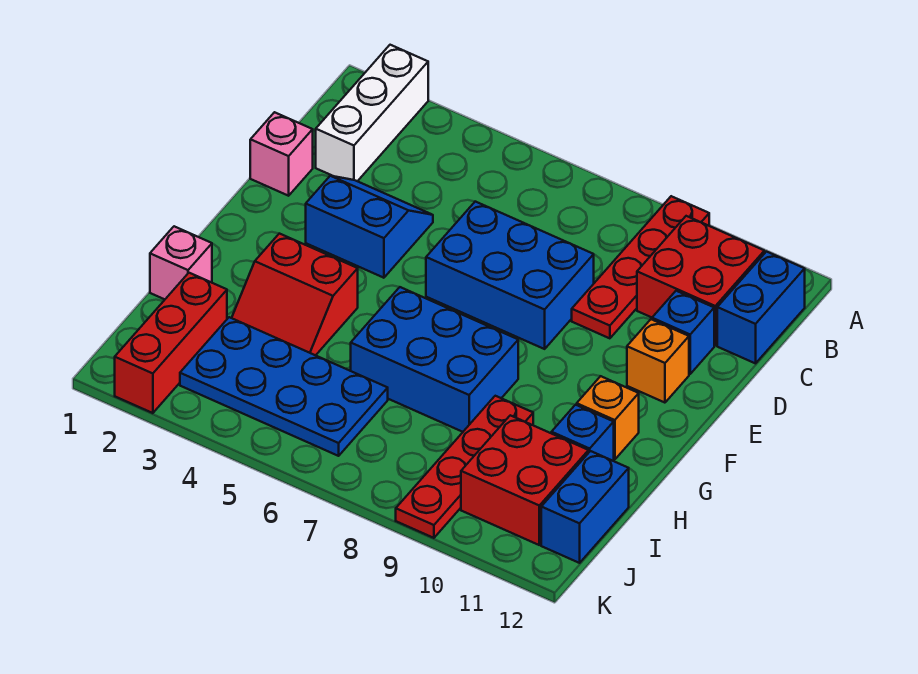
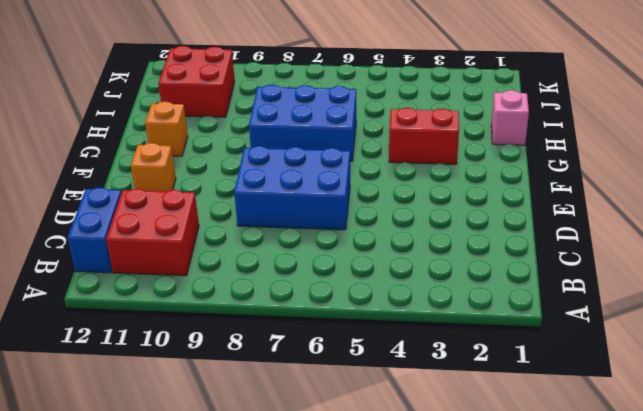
none -> white 1x3 brick [316,45,428,181]
none -> red 1x4 plate [572,196,709,338]
none -> pink 1x1 brick [250,112,313,196]

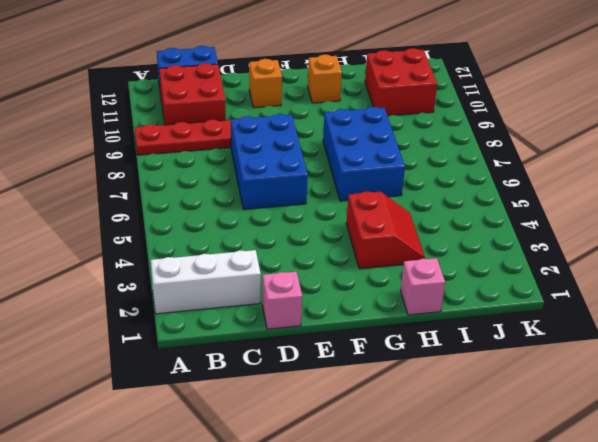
none -> blue 2x2 slope [306,176,433,278]
none -> blue 1x1 brick [652,291,714,374]
none -> red 1x4 plate [396,396,533,538]

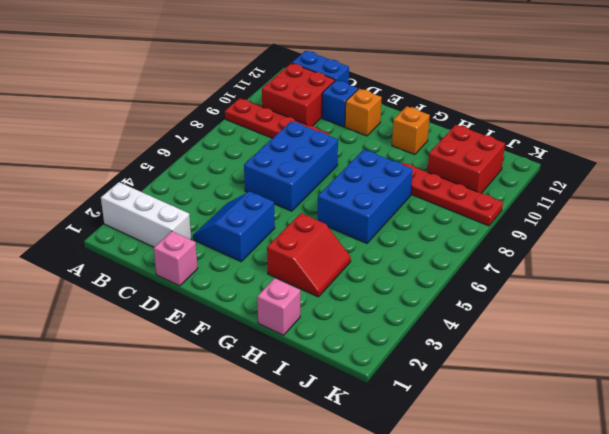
none -> blue 1x1 brick [551,405,614,461]
none -> red 1x3 brick [115,273,227,413]
none -> blue 2x4 plate [180,317,388,456]

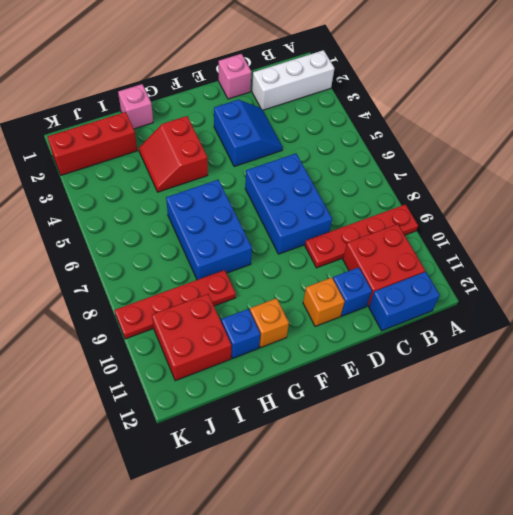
none -> blue 2x4 plate [180,317,388,456]
none -> blue 1x2 brick [541,451,629,563]

